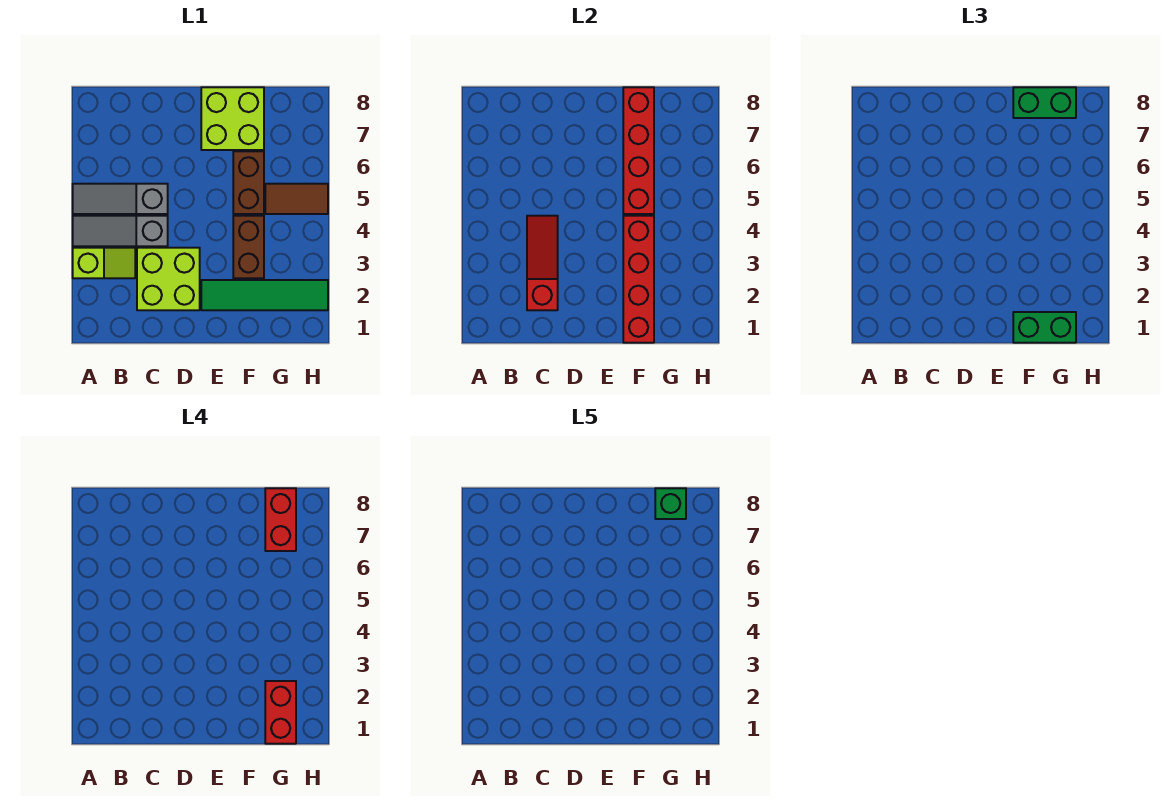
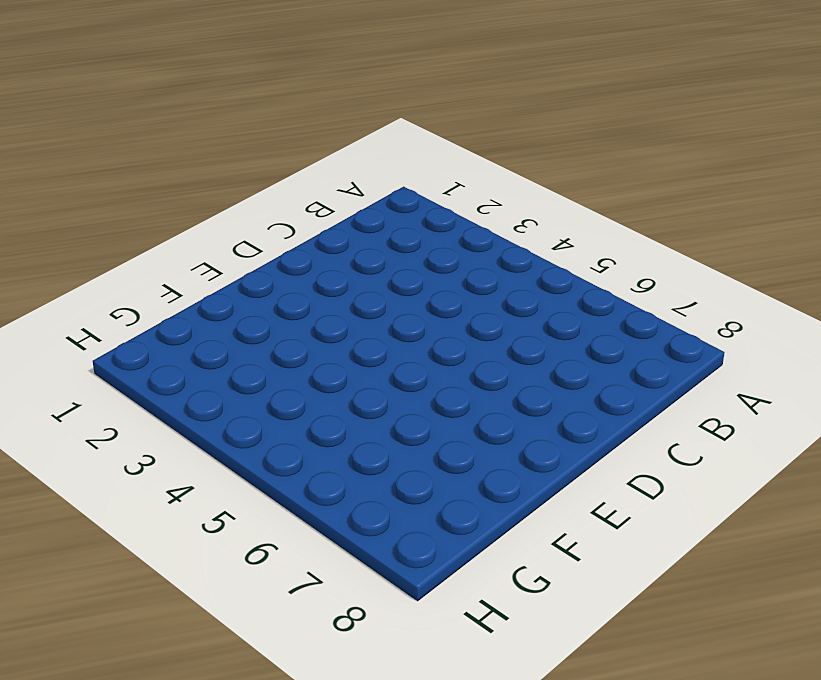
none -> lime 1x2 slope [73,248,135,278]
none -> grey 1x3 slope [73,216,168,246]
none -> grey 1x3 slope [73,184,168,214]

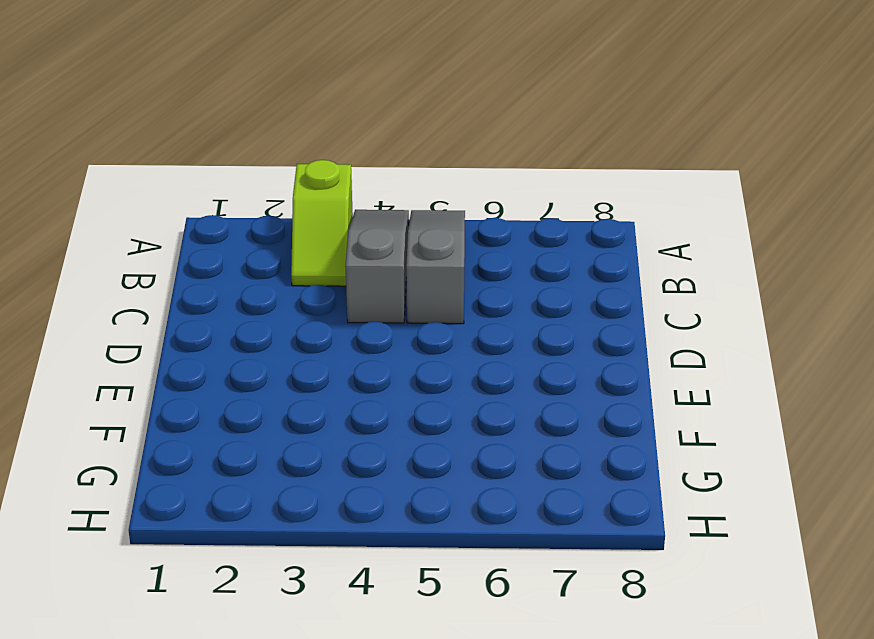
none -> lime 2x2 brick [137,248,200,310]
none -> green 1x4 tile [201,280,328,310]
none -> lime 2x2 brick [201,87,264,150]

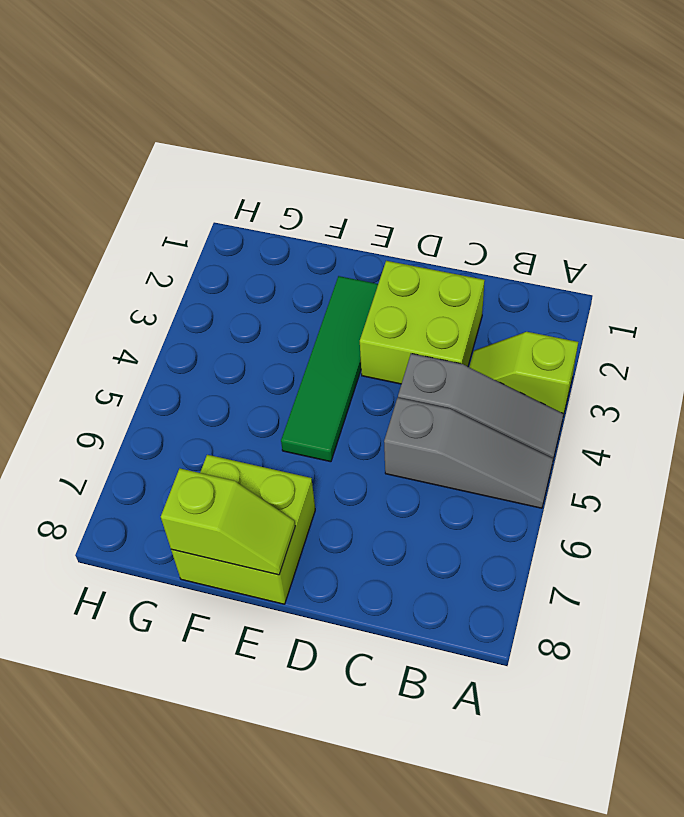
green 1x4 tile [281,276,378,462] -> green 1x4 tile turned to [201,280,328,310]
lime 1x2 slope [161,468,295,575] -> red 1x4 brick [623,87,654,214]
none -> brown 1x2 brick [233,216,264,278]
none -> brown 1x2 brick [233,151,264,214]
none -> brown 1x2 tile [265,184,328,214]

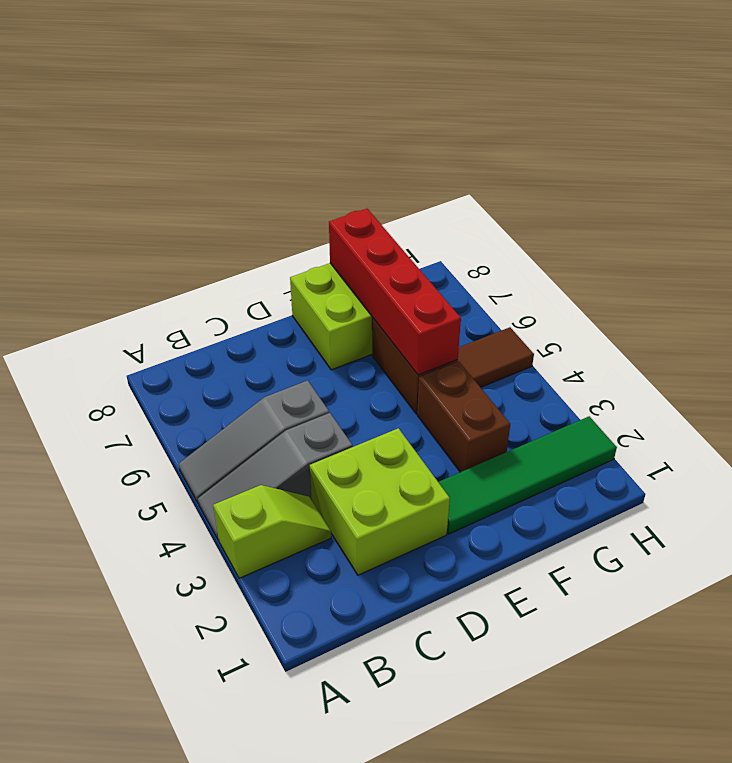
none -> red 1x3 slope [527,216,558,310]
none -> red 1x4 brick [623,216,654,343]
none -> green 1x2 brick [1013,312,1076,343]

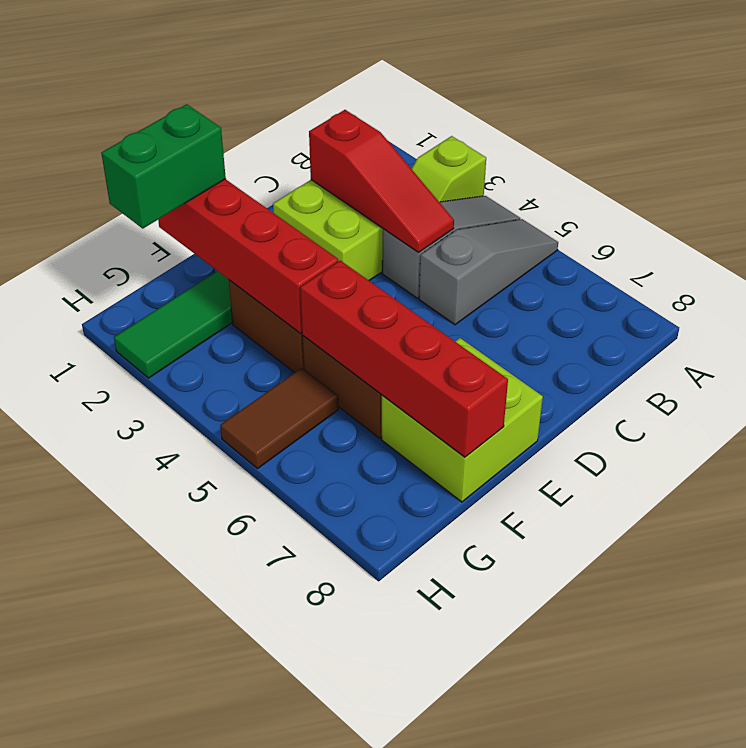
none -> green 1x2 brick [1013,87,1076,118]
none -> red 1x2 brick [265,681,296,744]
none -> red 1x2 brick [265,488,296,551]

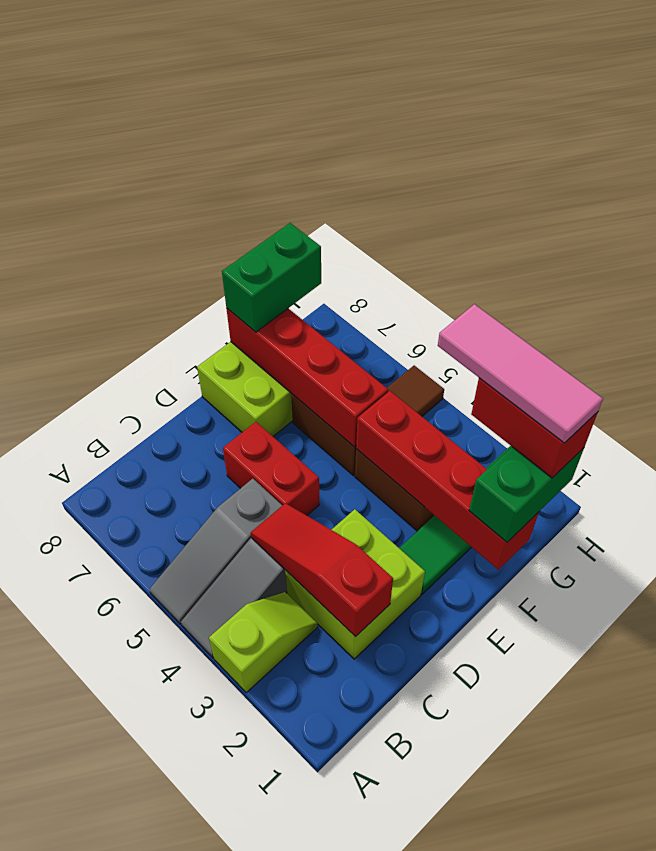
red 1x2 brick [223,422,319,515] -> red 1x2 brick moved to [265,488,296,551]
pink 1x3 tile [438,304,603,443] -> none
none -> green 1x1 brick [655,488,686,519]

